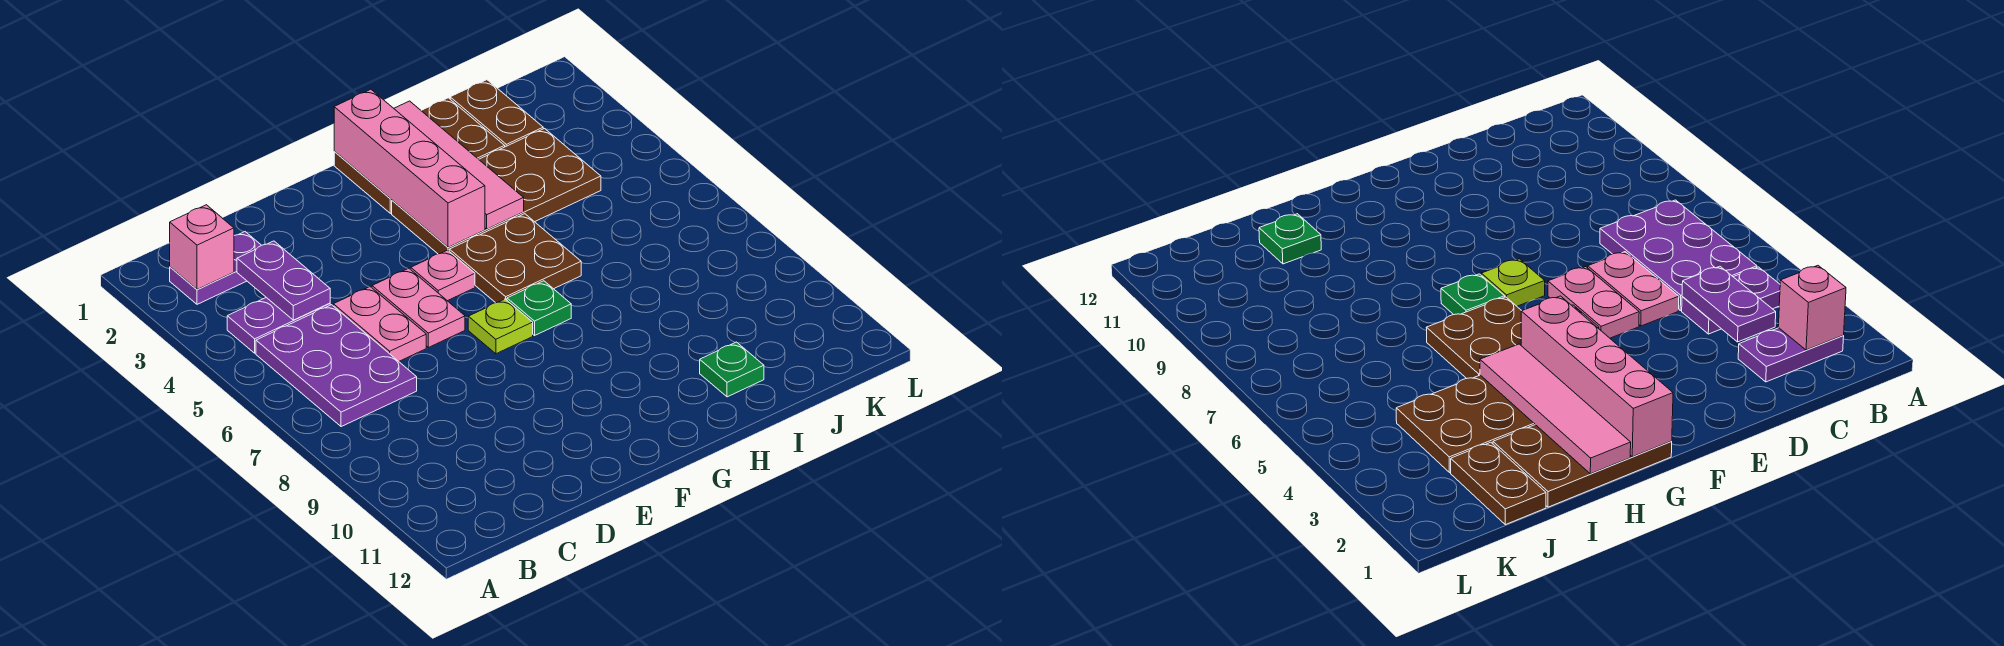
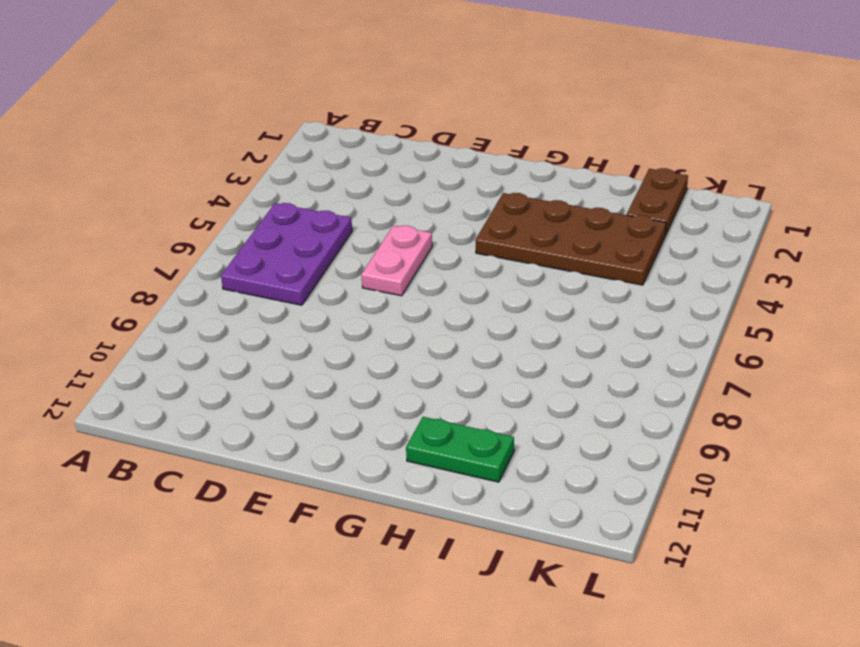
green 1x2 plate [406,417,514,482] -> green 1x1 plate [700,342,764,397]
none -> purple 1x2 plate [170,232,261,304]
none -> purple 1x2 plate [227,298,330,353]
none -> pink 1x2 plate [333,287,426,361]

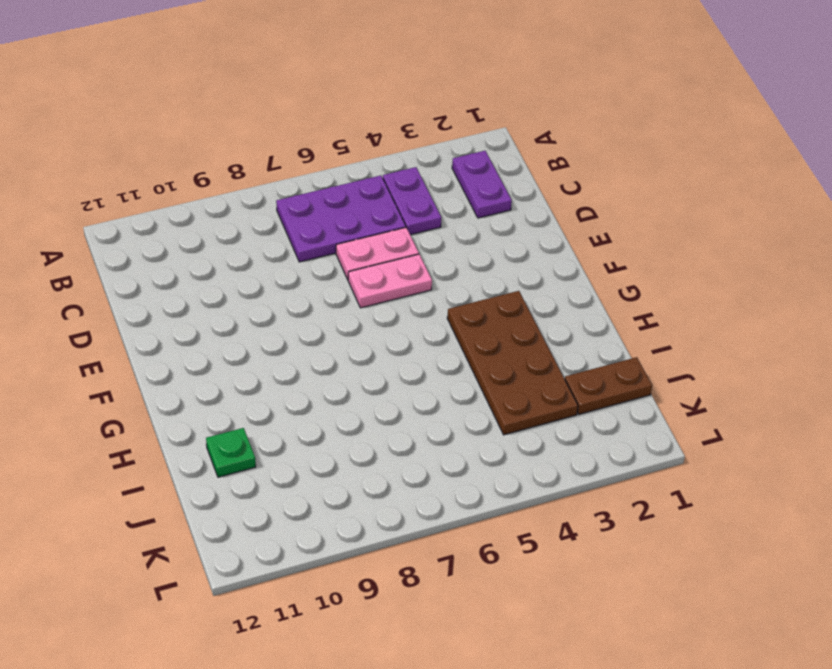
none -> pink 1x1 plate [410,250,475,301]
none -> lime 1x1 plate [468,299,533,354]
none -> brown 2x3 plate [334,98,505,213]

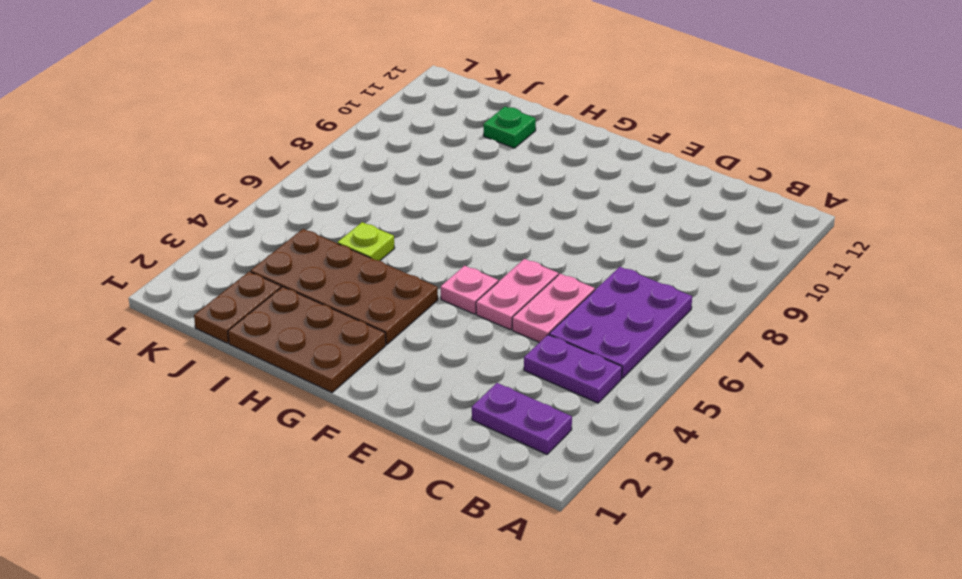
lime 1x1 plate [338,222,395,261] -> lime 1x1 plate moved to [468,299,533,354]
none -> brown 2x2 plate [449,214,581,303]
none -> green 1x1 plate [507,281,571,335]
none -> pink 1x1 brick [170,205,234,289]

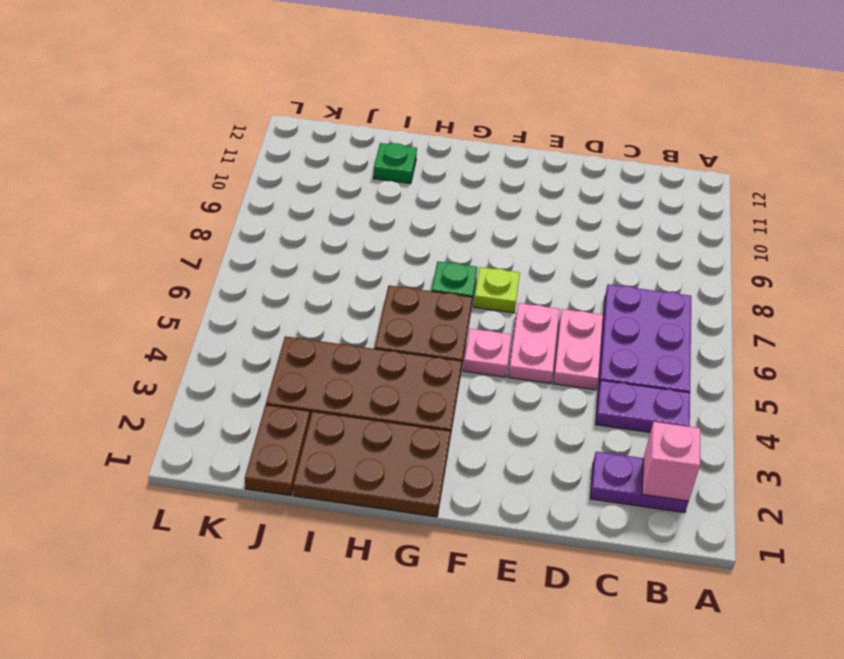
none -> purple 1x2 plate [237,241,330,320]
none -> pink 1x4 brick [334,89,485,247]
none -> pink 1x4 tile [394,101,524,229]

